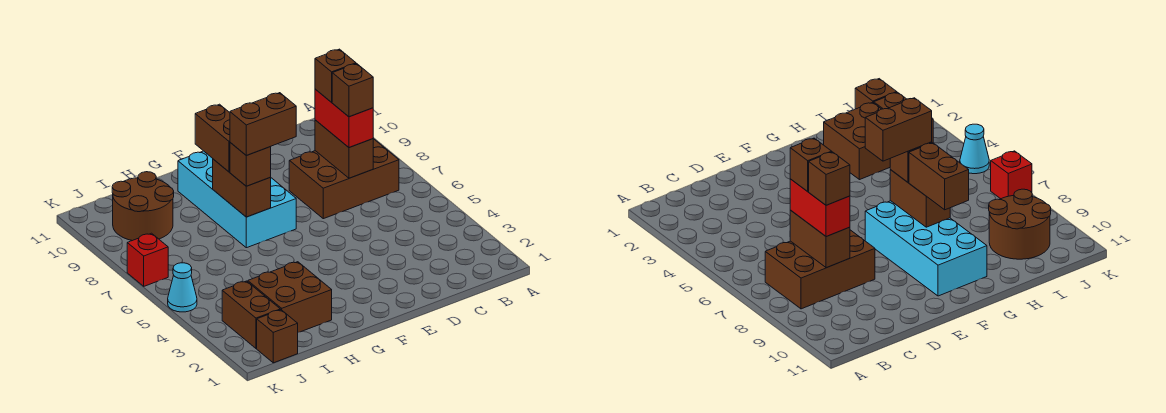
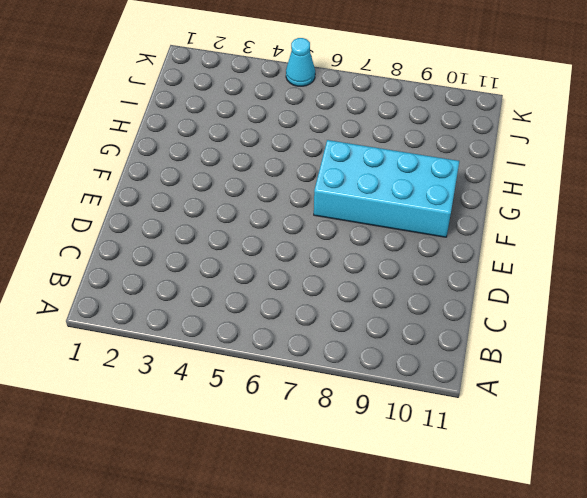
none -> brown 2x3 brick [289,139,399,219]
none -> brown 2x2 brick [248,262,332,332]
none -> brown 2x2 round brick [112,172,174,241]

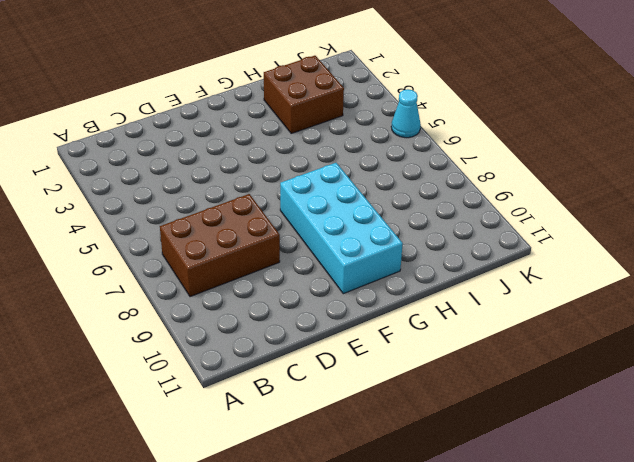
none -> brown 2x2 round brick [112,172,174,241]
none -> brown 1x1 brick [257,310,298,363]
none -> brown 1x2 brick [222,281,280,348]

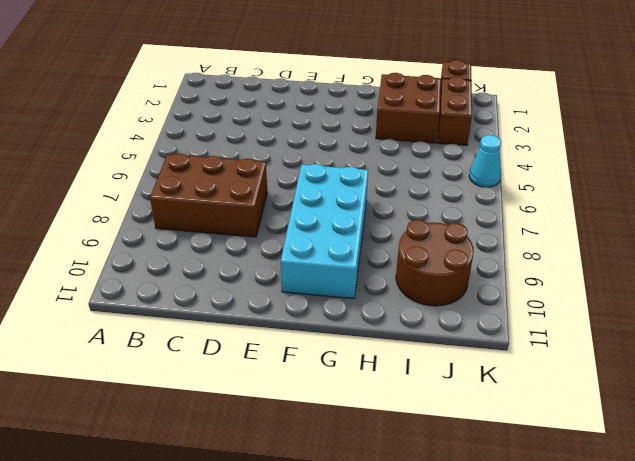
none -> red 1x1 brick [127,233,168,286]
none -> brown 1x2 brick [315,120,373,178]
none -> brown 1x2 brick [213,159,271,217]

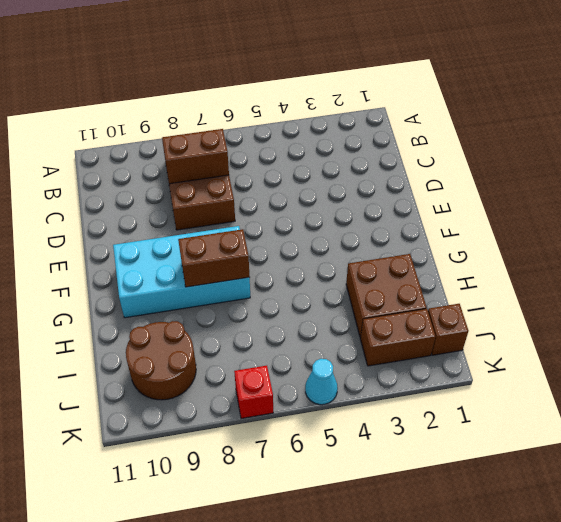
none -> red 1x2 brick [315,89,373,147]
none -> brown 1x1 brick [230,143,271,186]
none -> brown 1x2 brick [195,104,230,172]

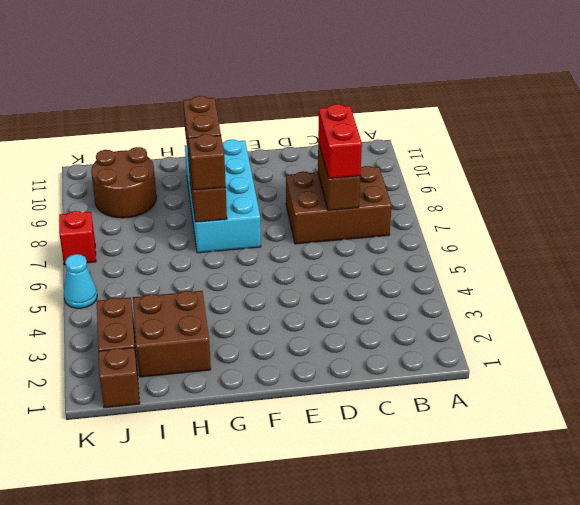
none -> brown 1x1 brick [332,64,373,117]
none -> brown 1x1 brick [315,49,356,102]
none -> brown 1x2 brick [230,93,296,155]

